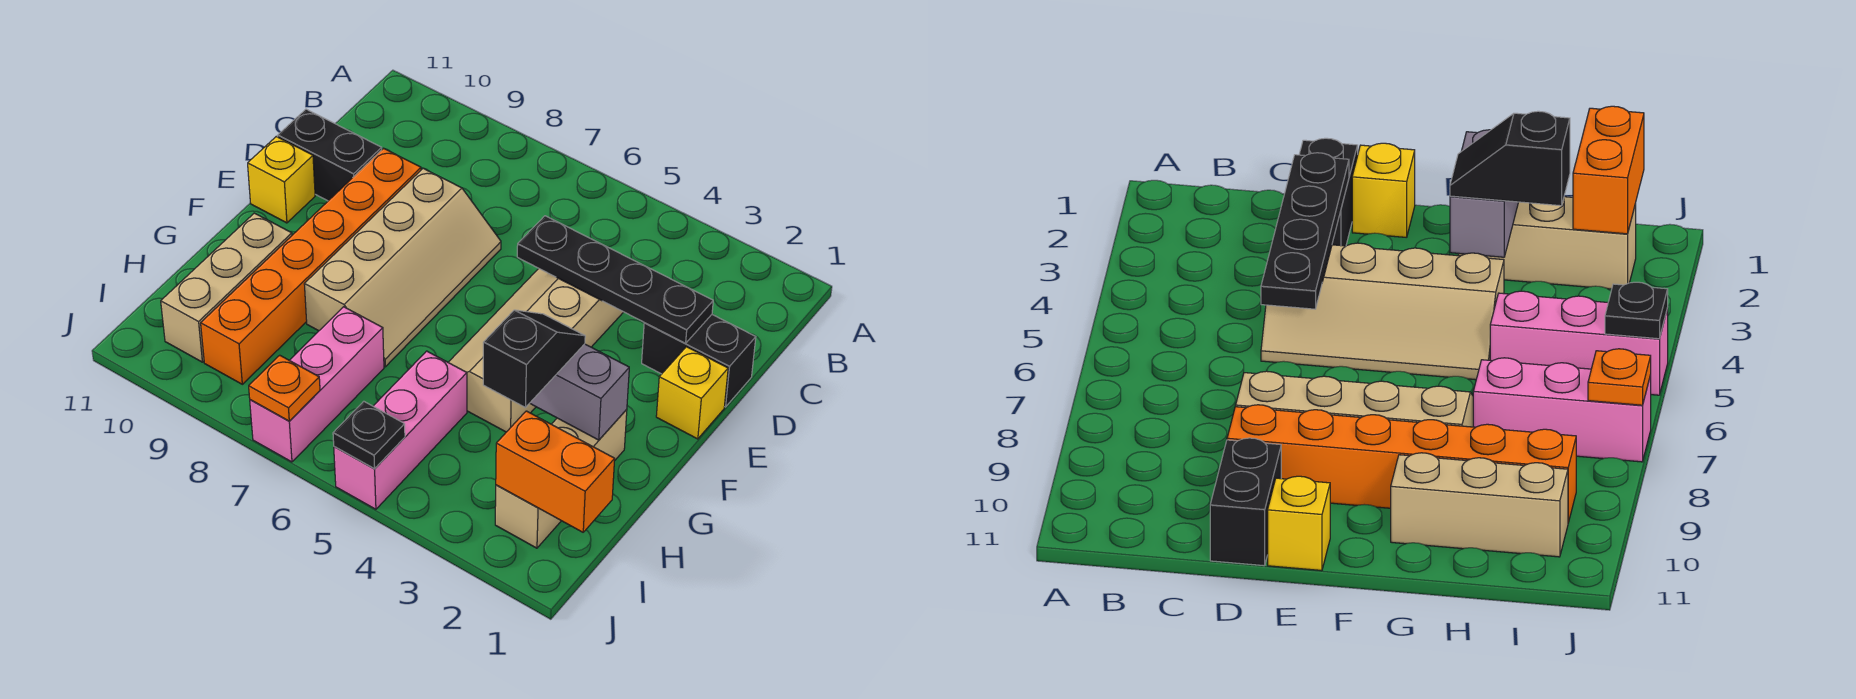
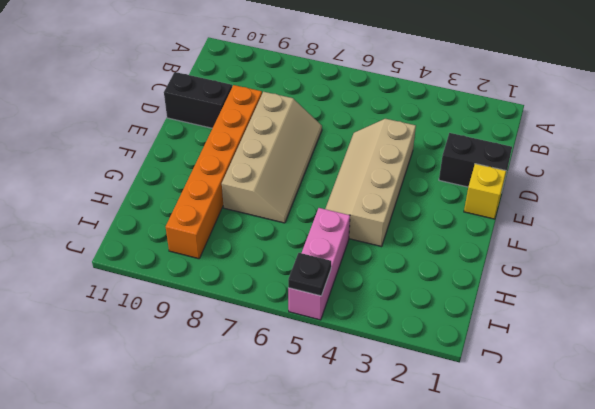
none -> yellow 1x1 brick [248,136,315,223]
none -> tan 1x3 brick [495,409,627,548]
none -> tan 1x3 brick [161,213,292,362]

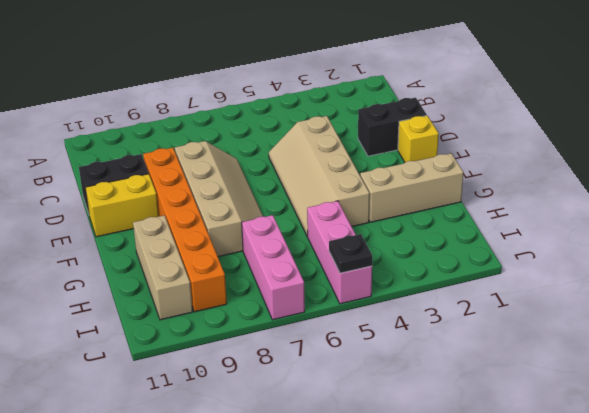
yellow 1x2 brick [85,174,159,237] -> yellow 1x1 brick [248,136,315,223]
tan 1x3 brick [360,153,463,222] -> tan 1x3 brick turned to [495,409,627,548]
none -> black 1x4 plate [517,216,713,343]
none -> grey 1x2 brick [530,344,629,440]
none -> orange 1x2 brick [496,411,615,532]

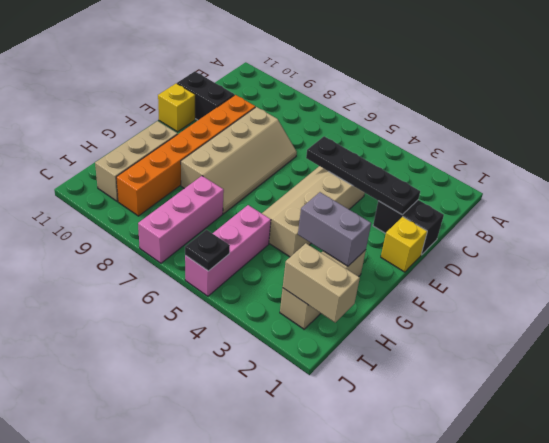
tan 1x2 brick [283,243,360,322] -> orange 1x2 brick [496,411,615,532]
none -> orange 1x1 plate [249,355,320,421]
none -> black 1x2 slope [483,310,585,407]

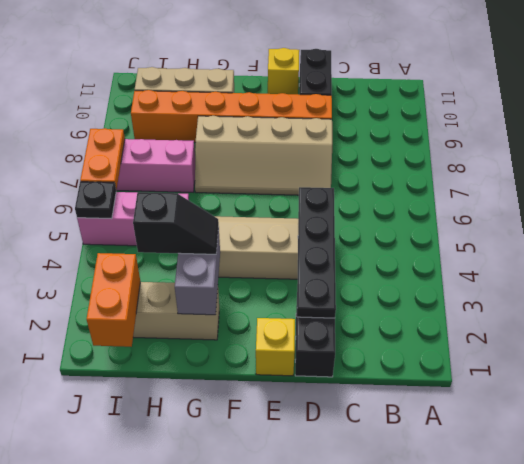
orange 1x2 plate [80,128,125,190] -> orange 1x1 plate [249,355,320,421]

